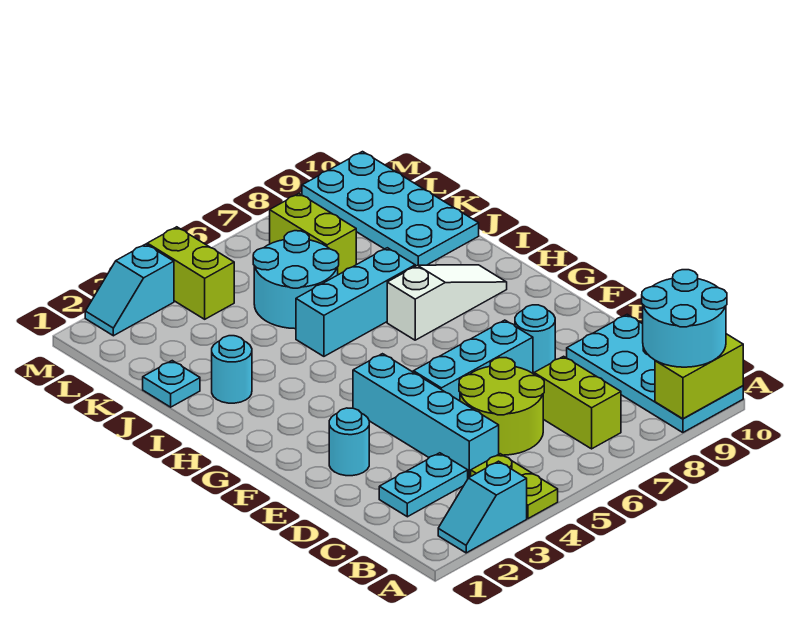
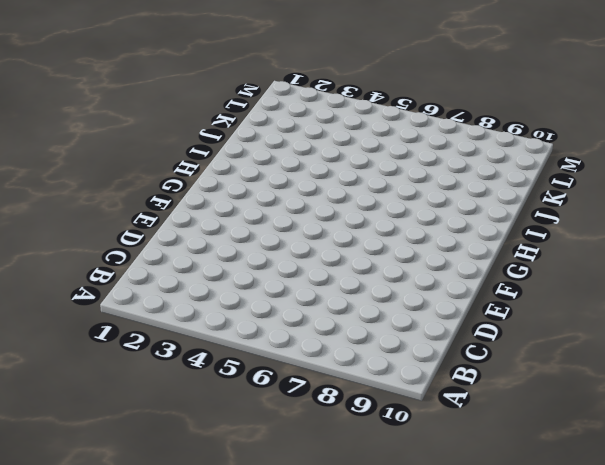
none -> cyan 1x2 slope [438,461,527,553]
none -> lime 1x2 plate [471,454,558,519]
none -> cyan 2x4 plate [567,314,743,433]

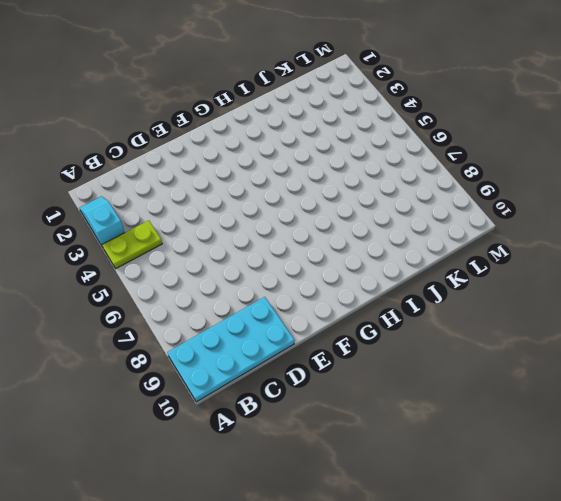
none -> lime 1x2 brick [534,356,621,449]
none -> cyan 1x2 plate [379,453,468,517]
none -> cyan 1x4 brick [353,354,499,478]

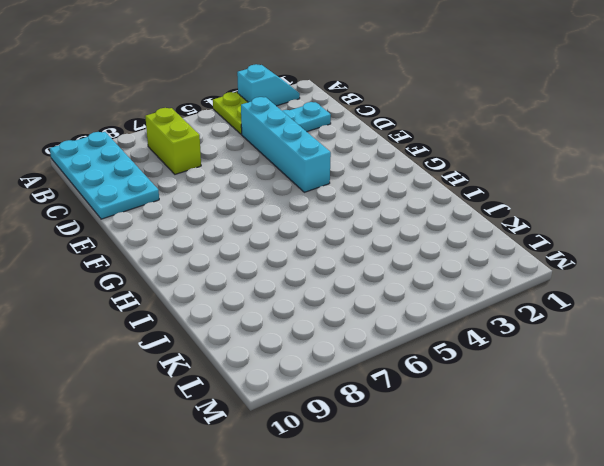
none -> lime 2x2 round brick [459,358,544,455]
none -> cyan 1x1 round brick [329,408,369,476]
none -> cyan 1x3 brick [413,320,533,401]

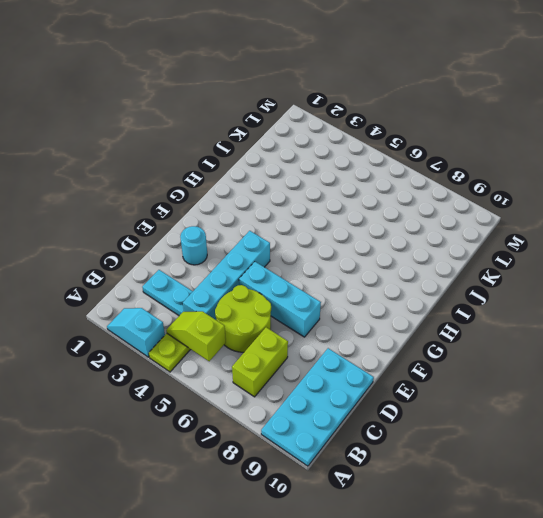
lime 1x2 slope [166,311,226,361] -> none
none -> cyan 1x1 round brick [515,305,555,372]
none -> white 1x3 slope [387,265,507,340]
none -> cyan 1x1 round brick [212,336,252,403]

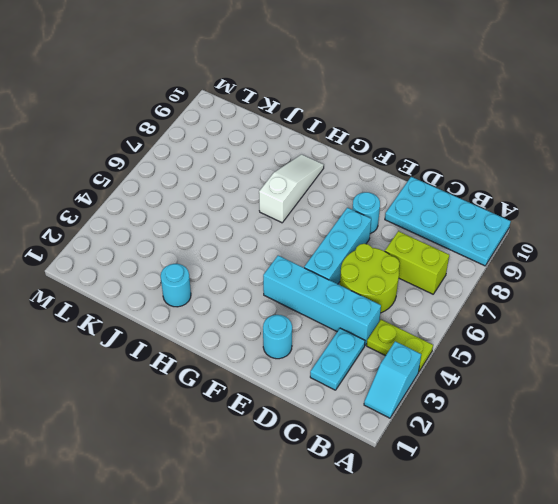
none -> cyan 1x3 brick [296,248,415,356]
none -> cyan 1x1 plate [143,361,200,407]
none -> cyan 2x2 round brick [253,231,339,329]

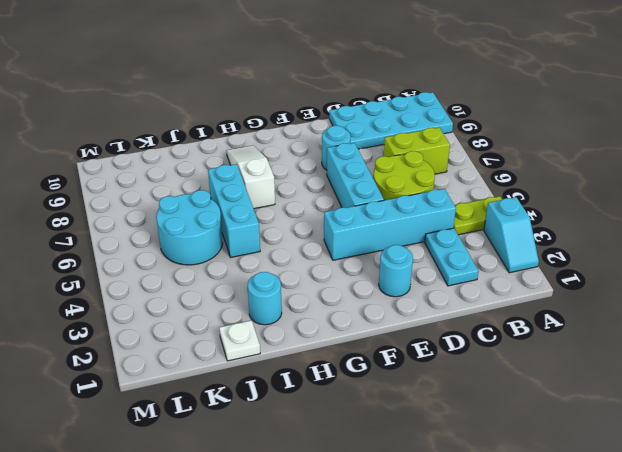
white 1x1 plate [219,320,260,361] -> cyan 1x1 plate [143,361,200,407]
none -> cyan 2x4 plate [302,152,479,266]
none -> lime 1x2 brick [270,194,356,275]
none -> lime 1x2 brick [147,227,234,319]

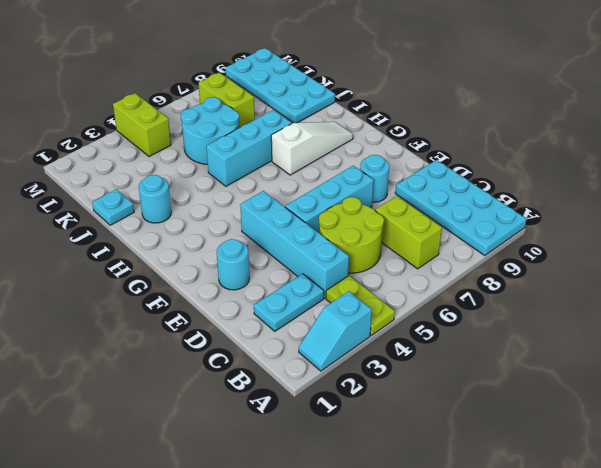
none -> cyan 1x2 slope [85,244,174,336]
none -> lime 1x2 brick [655,334,743,419]
none -> cyan 2x2 round brick [642,270,727,367]

